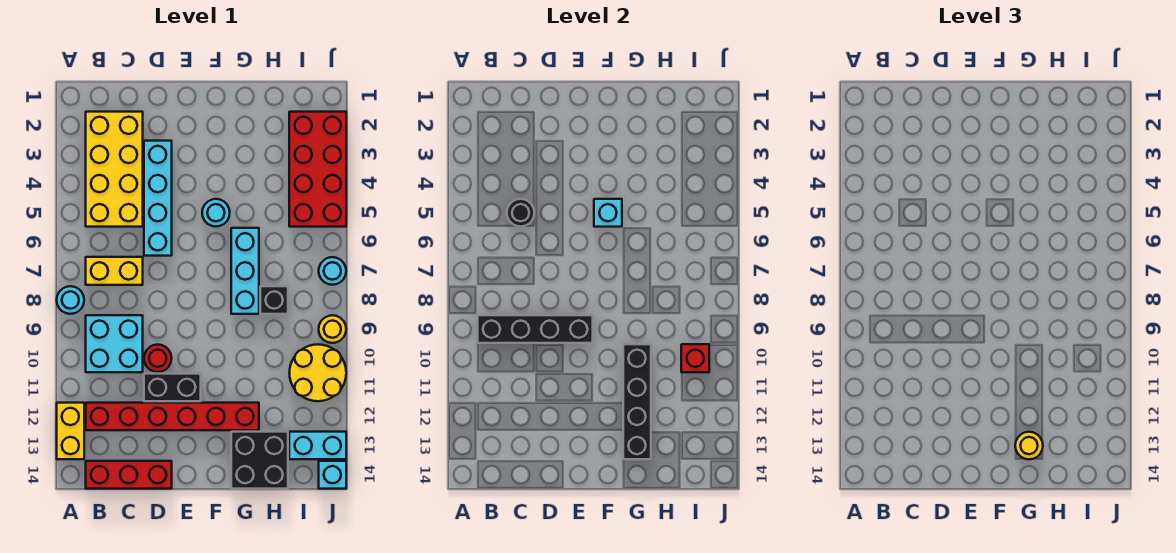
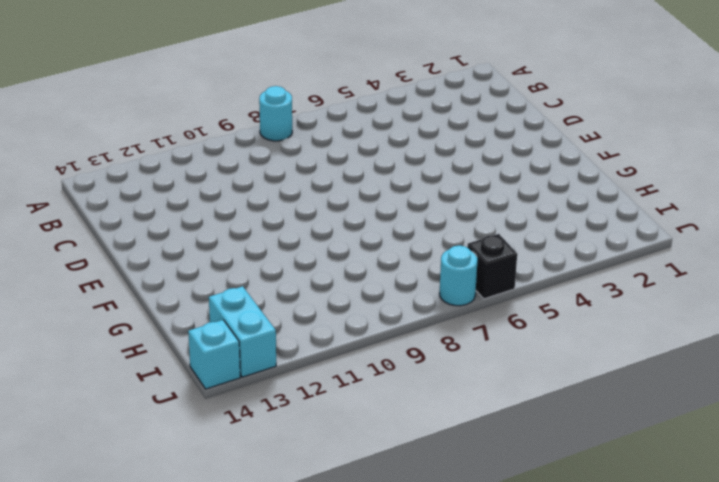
black 1x1 brick [467,234,517,299] -> black 1x1 brick moved to [260,286,288,314]
none -> yellow 1x2 brick [57,403,84,459]
none -> yellow 2x4 brick [86,112,143,227]
none -> yellow 1x2 brick [86,257,143,285]

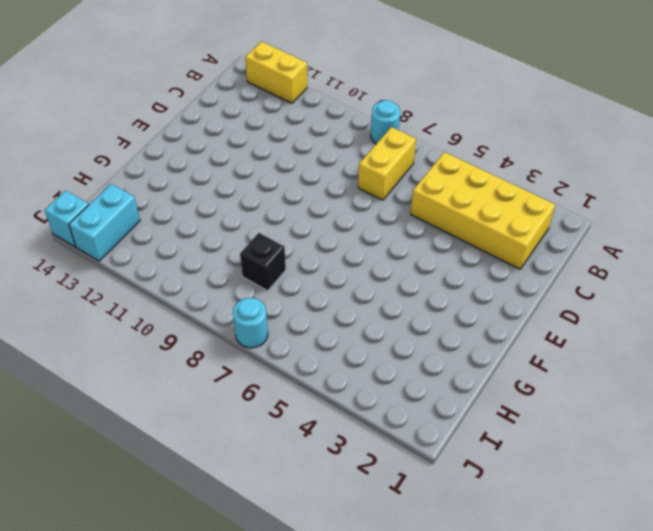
none -> cyan 2x2 brick [86,315,143,372]
none -> red 1x6 brick [86,403,259,430]
none -> red 1x3 brick [86,461,172,489]

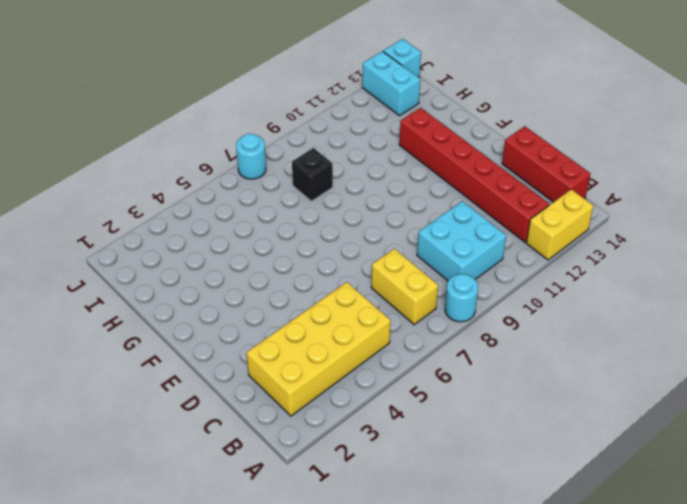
none -> cyan 1x4 brick [144,141,172,256]
none -> red 1x1 round brick [144,344,172,372]
none -> black 1x2 brick [144,374,201,401]

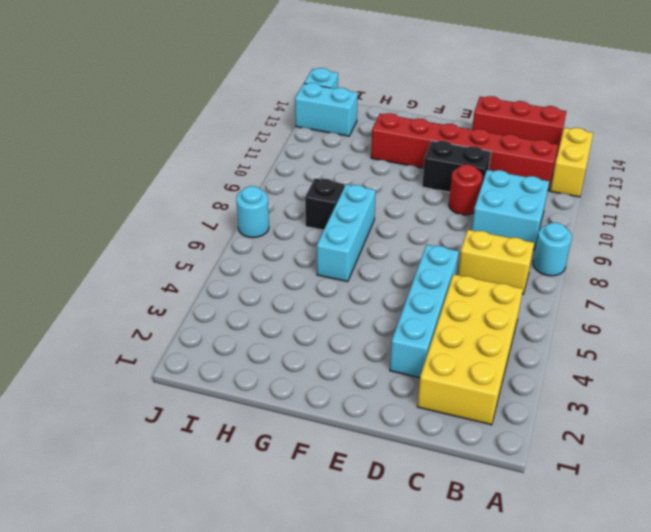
none -> cyan 1x1 round brick [202,199,230,227]
none -> black 2x2 brick [231,432,288,489]
none -> red 2x4 brick [289,112,346,227]

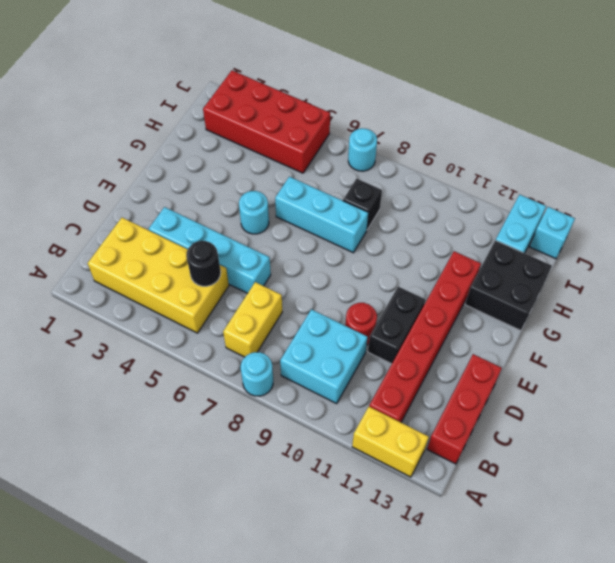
none -> yellow 2x2 round brick [289,344,346,401]
none -> yellow 1x1 round brick [319,315,346,343]
none -> black 1x4 brick [478,315,593,343]

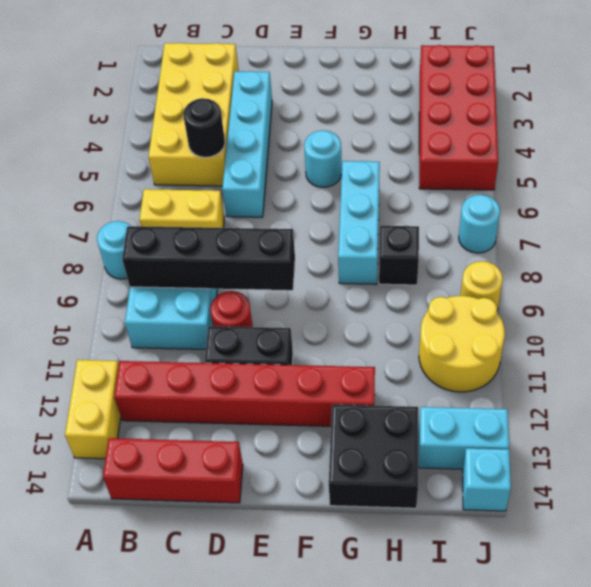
none -> cyan 1x1 brick [594,199,622,227]
none -> black 1x4 brick [623,344,651,459]
none -> red 1x1 brick [681,344,709,372]

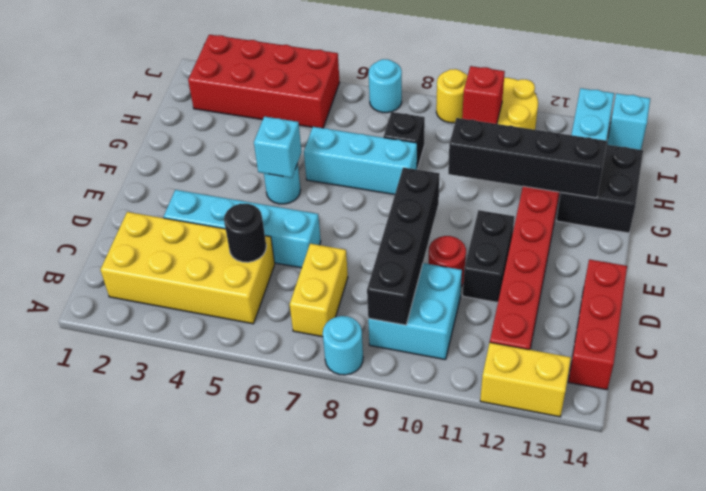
none -> yellow 1x1 round brick [1015,432,1043,459]

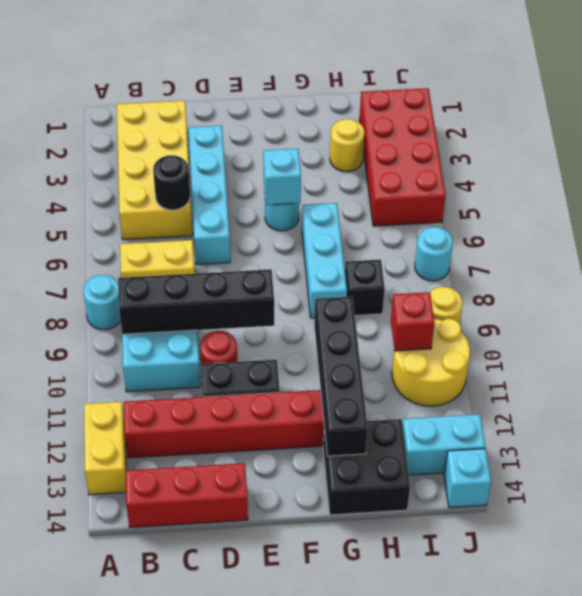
yellow 1x1 round brick [330,119,364,172] -> yellow 1x1 round brick moved to [1015,432,1043,459]

